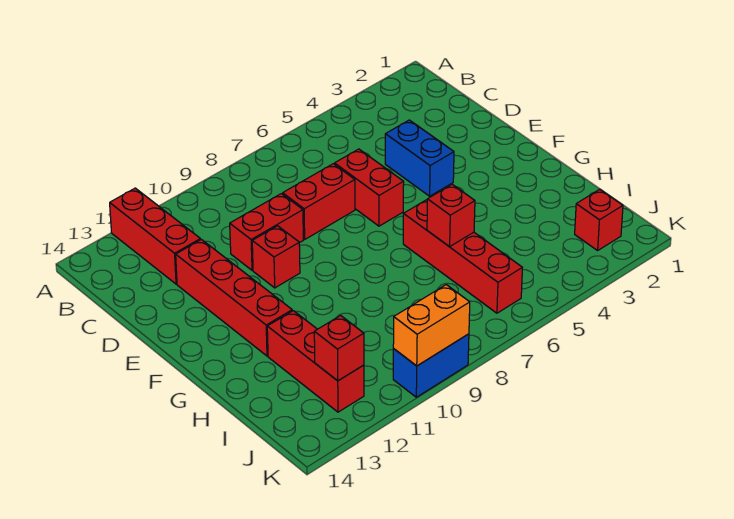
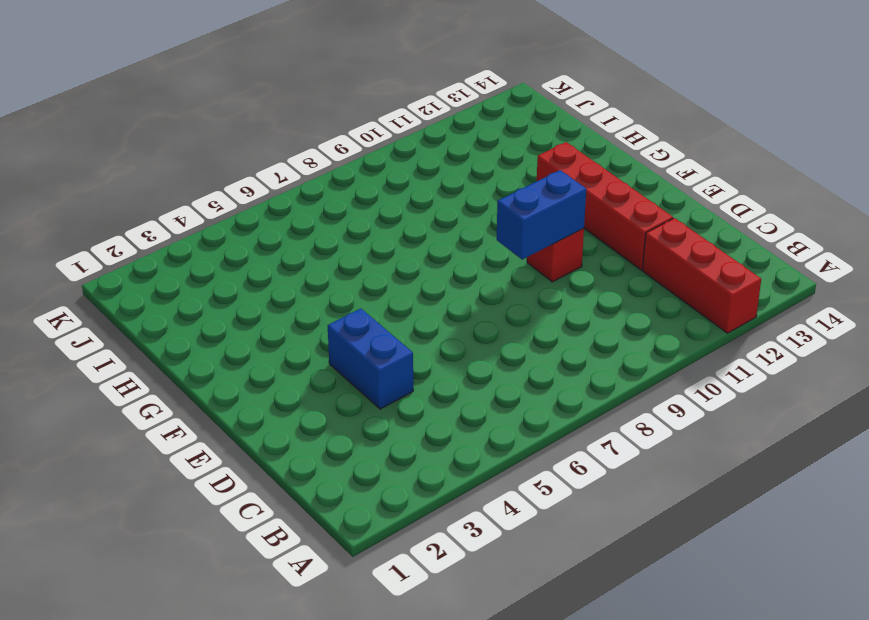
blue 1x2 brick [497,170,586,260] -> blue 1x2 brick moved to [393,334,469,397]
none -> red 1x2 brick [335,149,404,226]
none -> red 1x2 brick [283,164,355,239]
none -> red 1x2 brick [230,194,303,270]

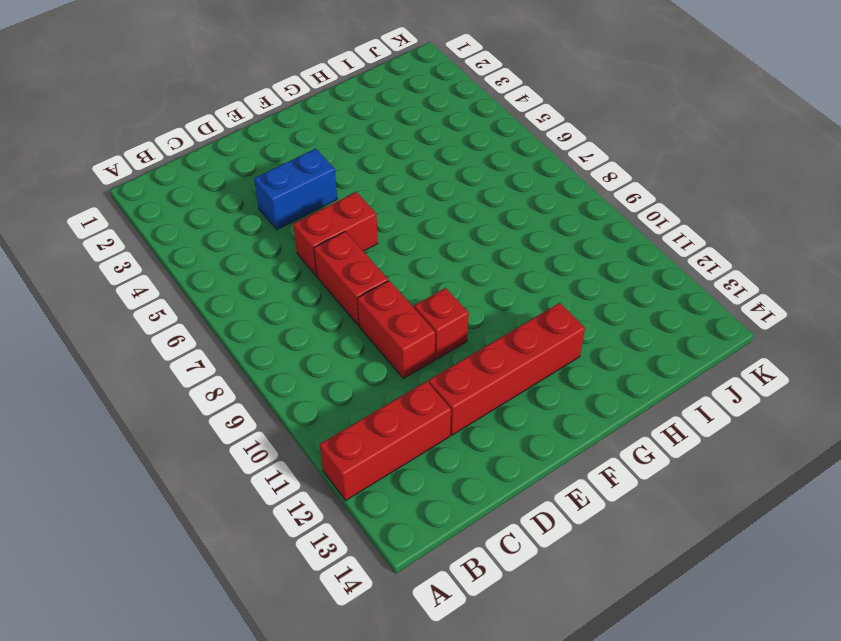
none -> red 1x4 brick [403,200,522,313]
none -> red 1x3 brick [267,311,364,412]
none -> red 1x1 brick [575,189,623,250]

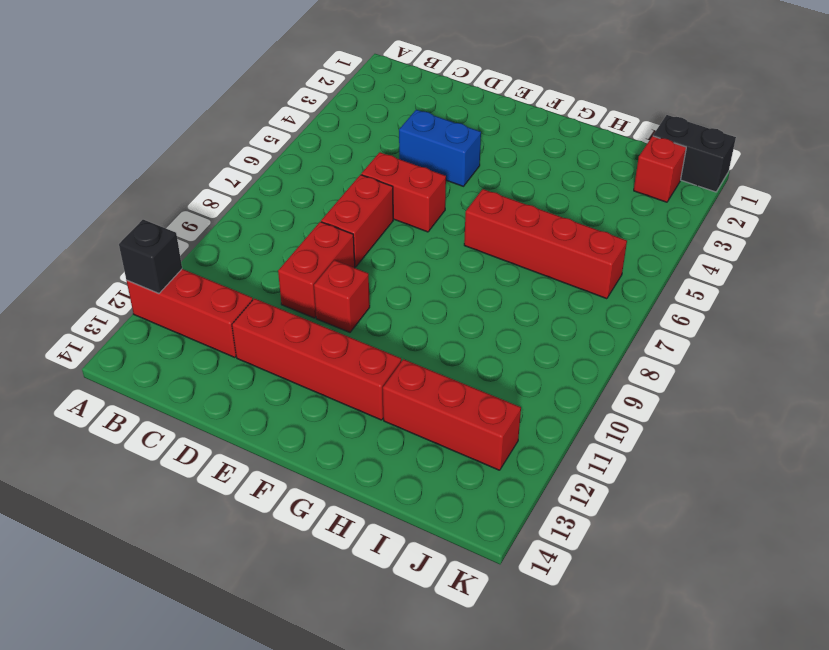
black 1x1 brick [119,220,182,294] -> none
black 1x2 brick [653,115,736,192] -> none
none -> blue 1x2 brick [393,334,469,397]
none -> red 1x1 brick [427,184,475,247]
none -> red 1x1 brick [314,316,364,381]

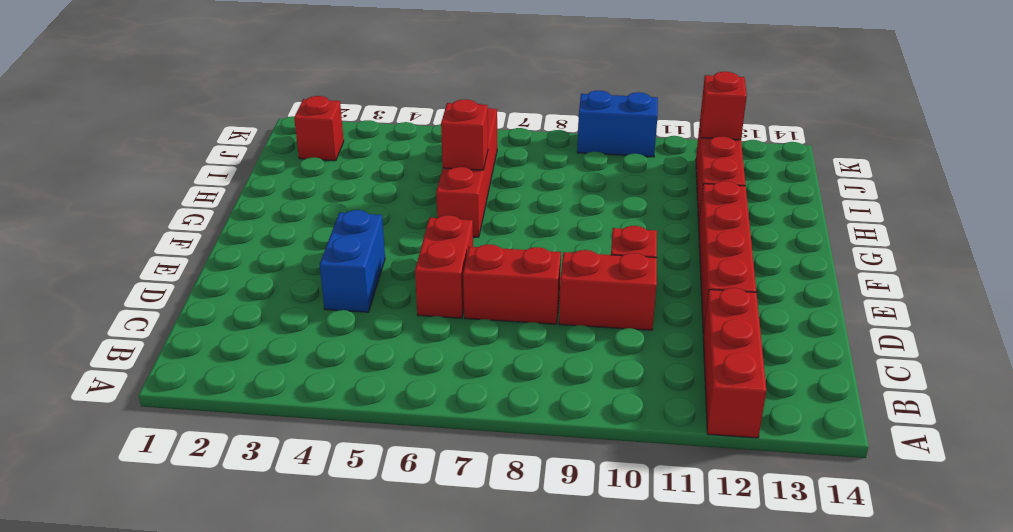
none -> orange 1x2 brick [393,285,470,366]

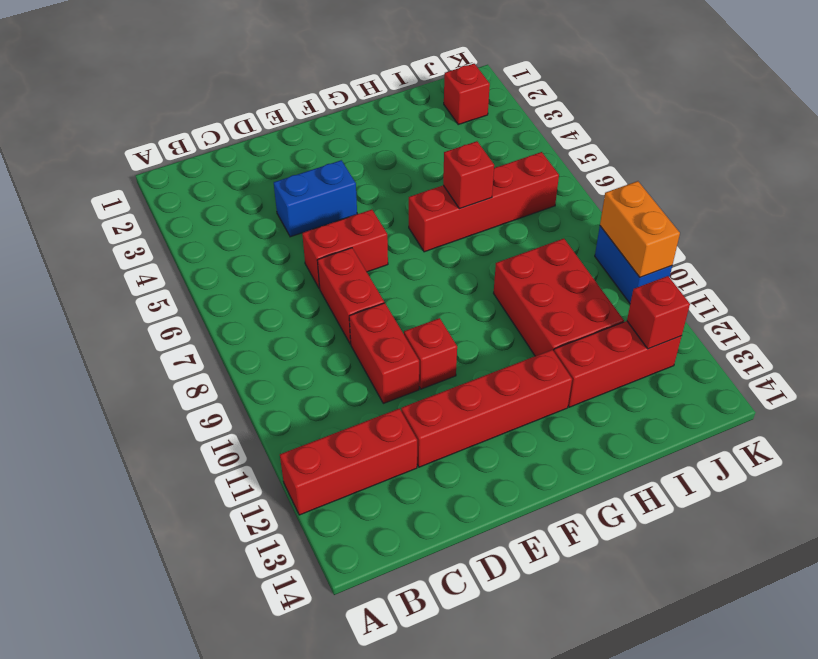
red 2x3 brick [494,239,624,356] -> none

